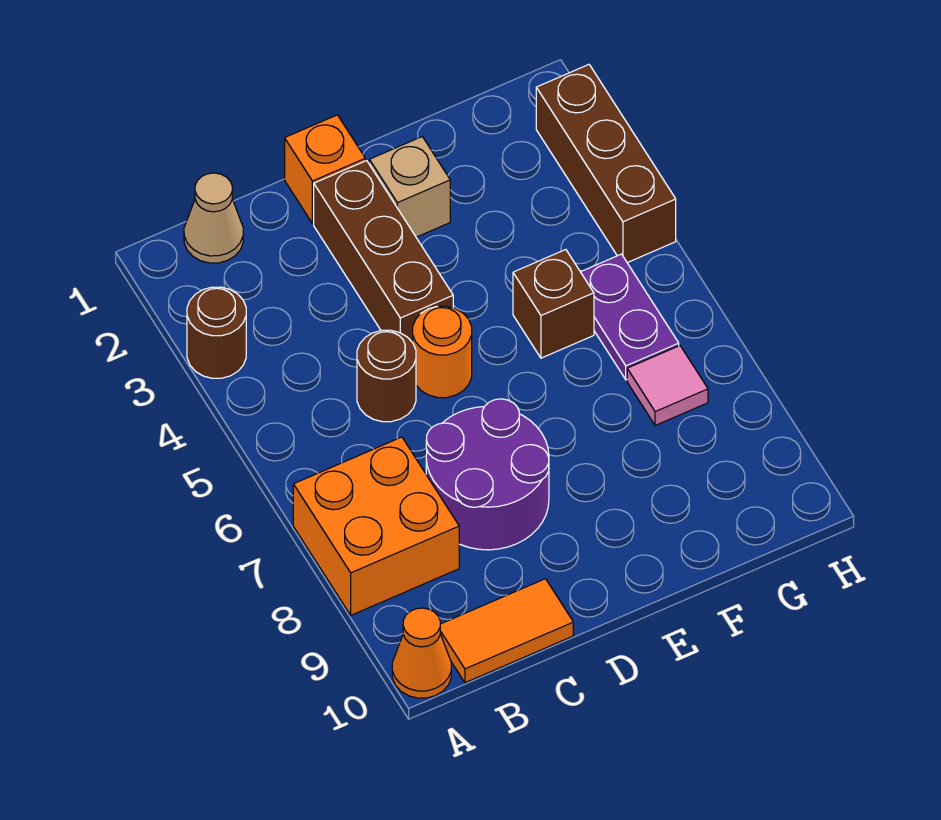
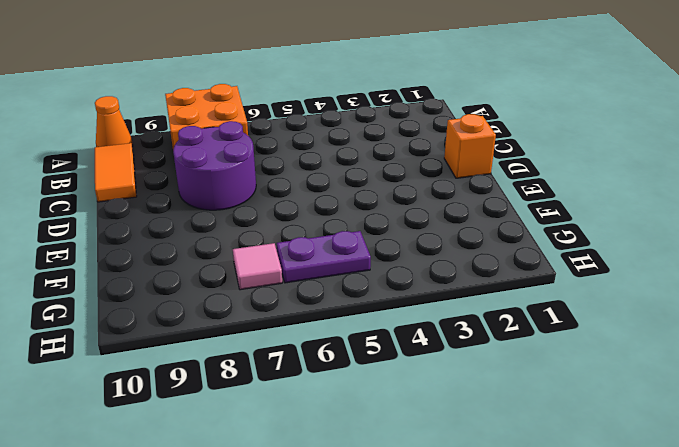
none -> brown 1x1 round brick [187,287,246,378]
none -> tan 1x1 cone [184,173,243,263]
none -> brown 1x1 round brick [357,330,416,422]

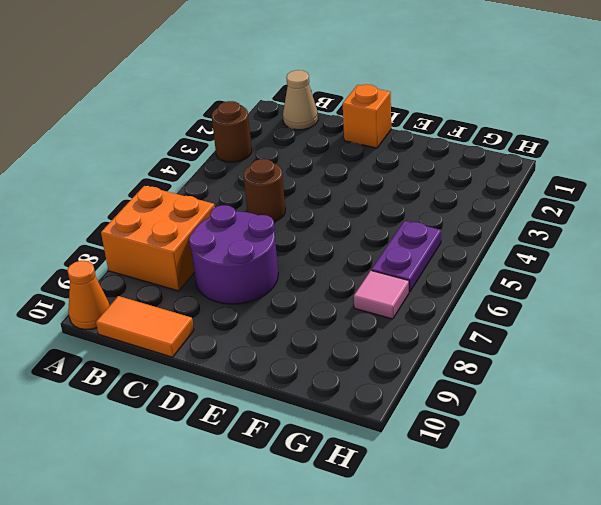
none -> brown 1x3 brick [314,161,453,343]
none -> orange 1x1 round brick [413,306,472,398]
none -> tan 1x1 brick [369,137,450,237]

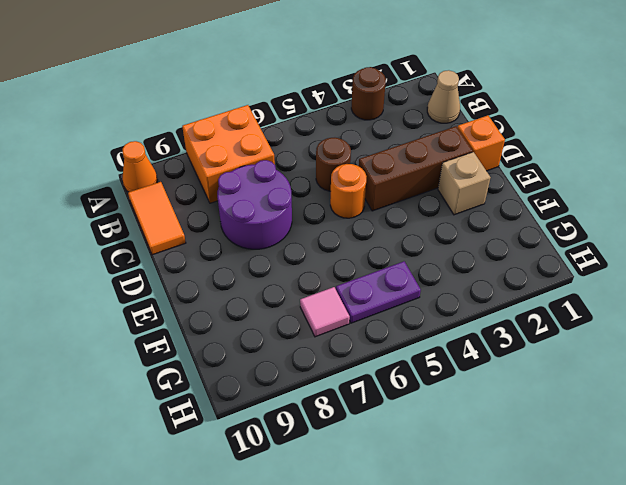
none -> brown 1x1 brick [513,250,594,358]
none -> brown 1x3 brick [536,65,676,263]

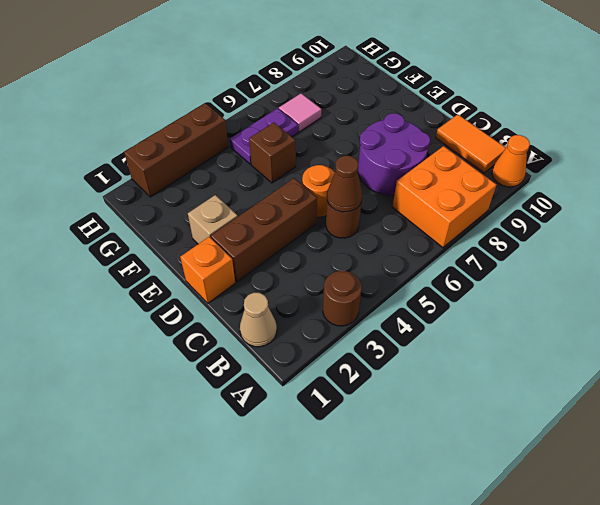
brown 1x1 cone [327,156,362,212] -> none

